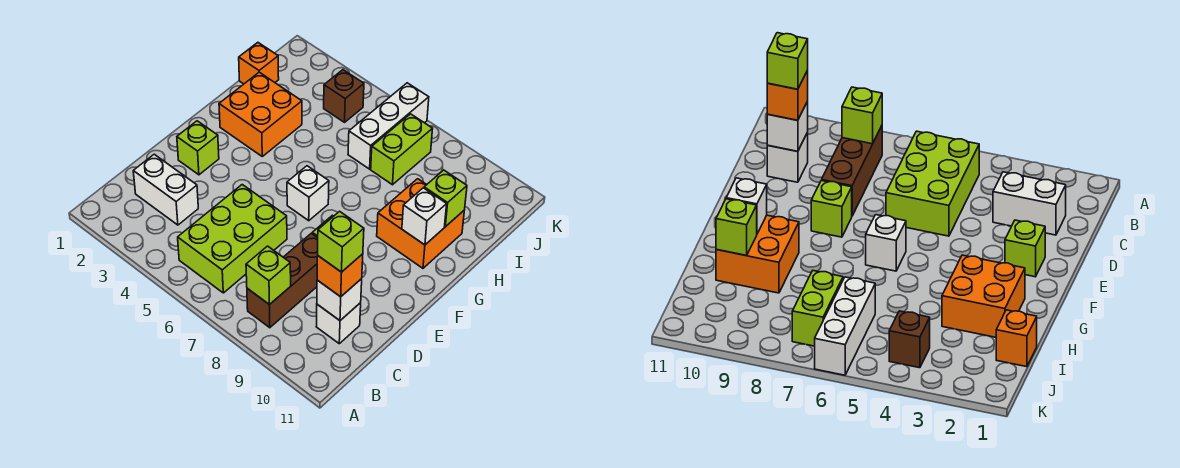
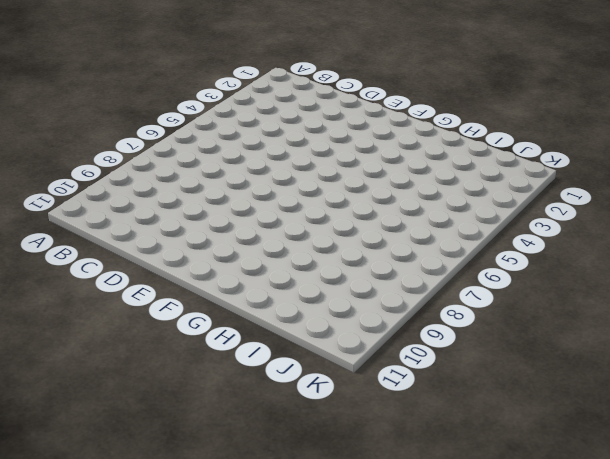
none -> lime 2x3 brick [178,185,287,293]
none -> brown 1x3 brick [247,233,318,328]
none -> white 1x2 brick [133,154,198,225]

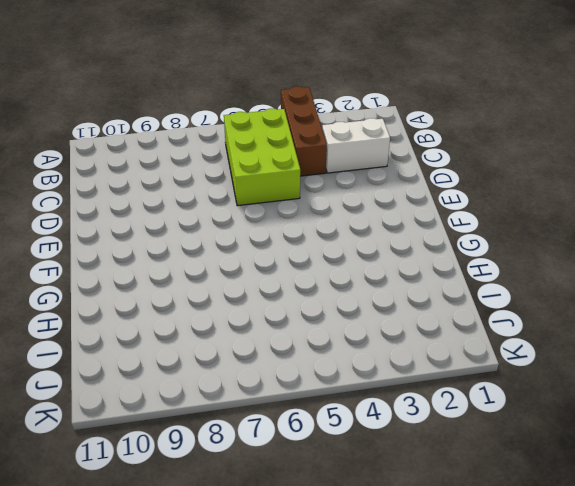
brown 1x3 brick [281,86,327,176] -> brown 1x3 brick moved to [247,233,318,328]
none -> white 1x1 brick [316,303,361,344]
none -> lime 1x1 brick [177,121,219,175]
none -> lime 1x1 brick [811,181,852,237]

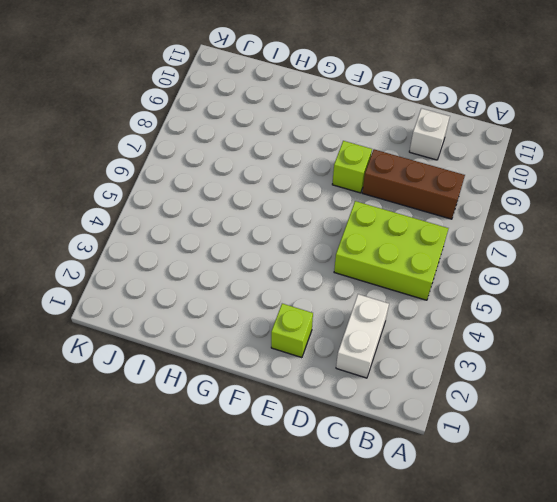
none -> white 1x1 brick [287,166,329,221]
none -> orange 2x2 brick [219,72,302,156]
none -> orange 2x2 brick [377,179,464,268]

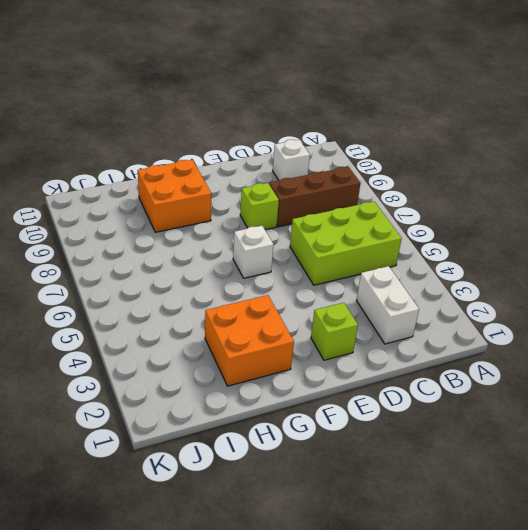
none -> orange 1x1 brick [239,43,279,84]
none -> white 1x3 brick [348,83,429,169]
none -> lime 1x2 brick [371,114,433,185]

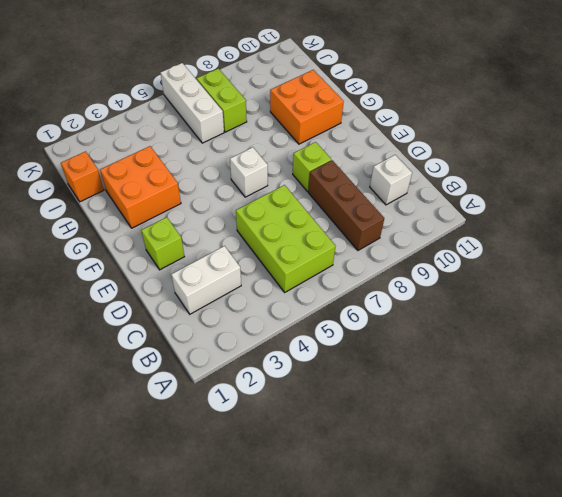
none -> brown 1x1 brick [324,70,364,122]
none -> lime 1x1 brick [246,246,291,305]
none -> white 1x1 brick [317,279,362,320]

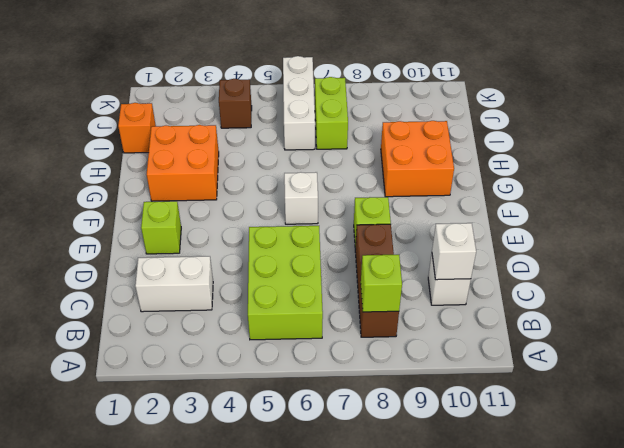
none -> white 1x1 brick [402,188,447,245]
none -> lime 1x1 brick [424,170,467,227]
none -> orange 1x1 brick [317,254,363,297]

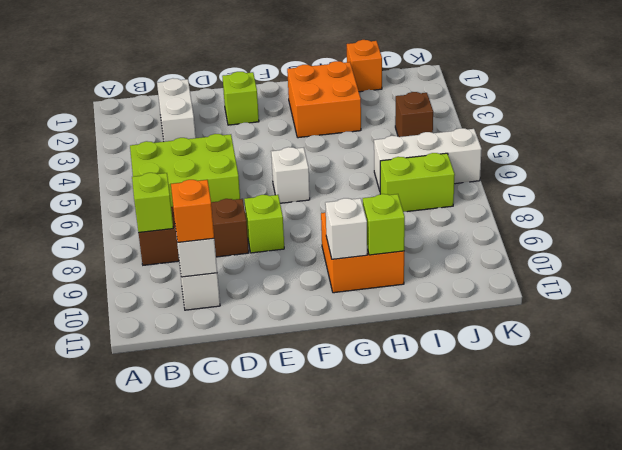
none -> lime 1x1 brick [318,211,364,272]

